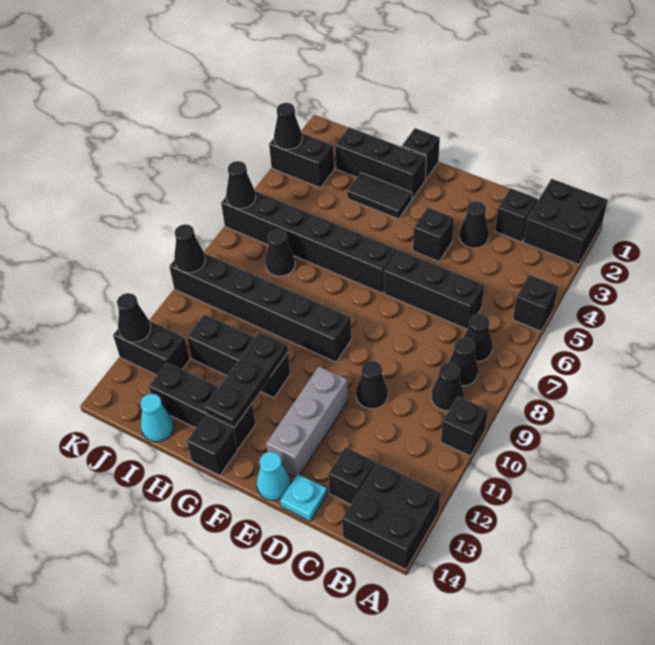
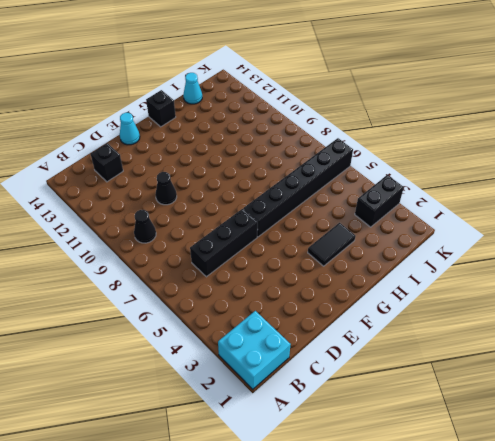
cyan 2x2 brick [218,311,291,389] -> black 2x2 brick [523,179,608,264]
none -> black 1x1 brick [513,275,558,331]
none -> black 1x1 brick [441,396,488,456]
none -> black 2x2 brick [342,462,440,569]
none -> black 1x1 cone [463,313,492,361]

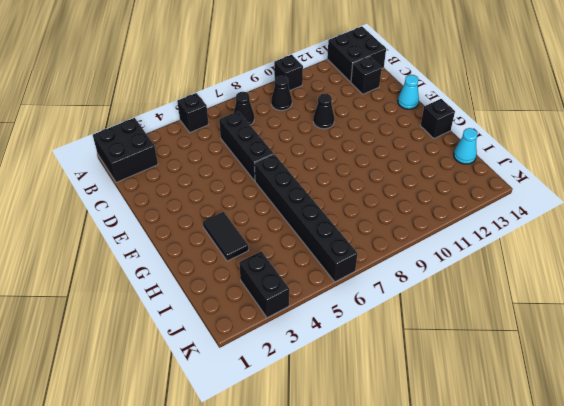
none -> black 1x1 cone [449,338,478,386]
none -> black 1x1 brick [495,188,537,242]
none -> black 1x1 cone [459,201,489,248]
none -> cyan 1x1 plate [280,474,327,521]

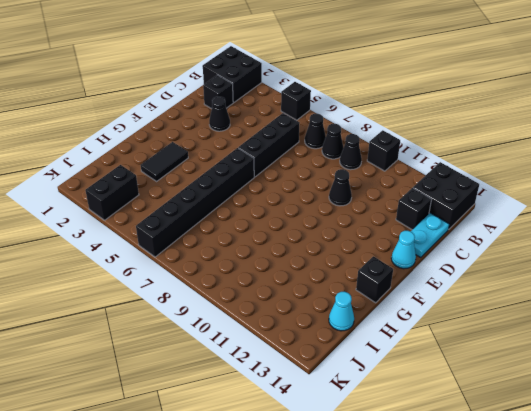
cyan 1x2 plate [411,213,449,258] -> cyan 1x1 plate [280,474,327,521]
none -> black 1x1 brick [413,207,454,262]
none -> grey 1x3 brick [266,367,348,477]
none -> black 1x6 brick [169,253,351,362]
none -> black 1x1 brick [402,128,440,180]

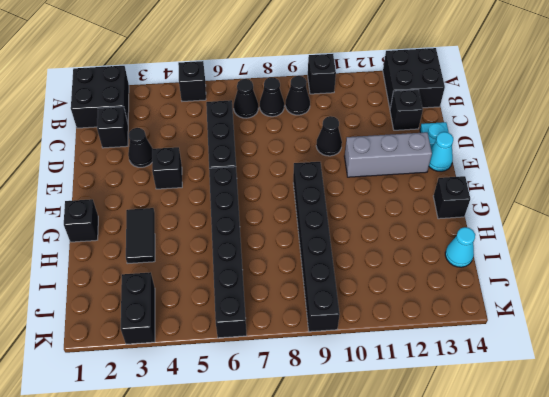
none -> black 1x3 brick [335,127,426,199]
none -> black 1x3 brick [187,314,290,398]
none -> black 1x3 brick [149,362,256,449]
none -> black 1x1 cone [265,229,295,276]

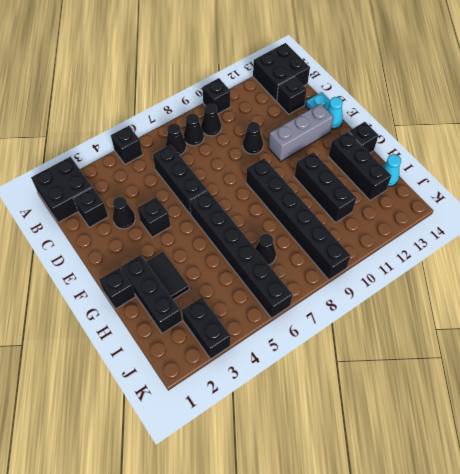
none -> black 1x2 brick [113,321,190,375]
none -> black 1x3 plate [205,332,288,428]
none -> black 1x1 cone [274,103,302,149]
none -> black 1x1 cone [226,161,256,209]

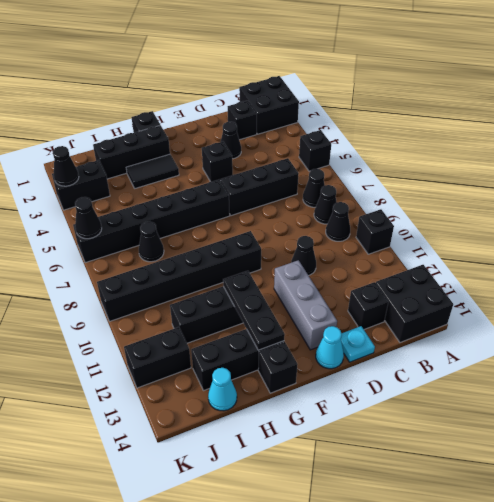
none -> black 1x1 cone [174,224,205,273]
none -> black 1x1 cone [117,293,151,342]

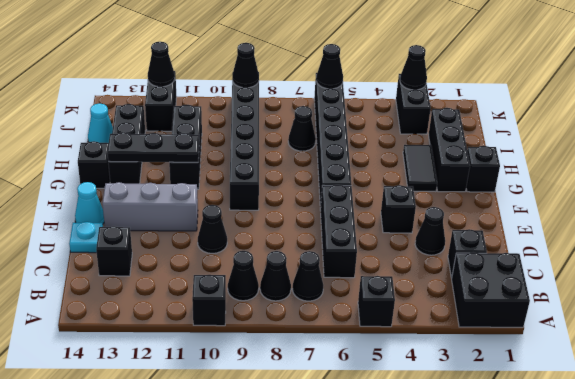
none -> black 2x2 brick [342,462,440,569]

